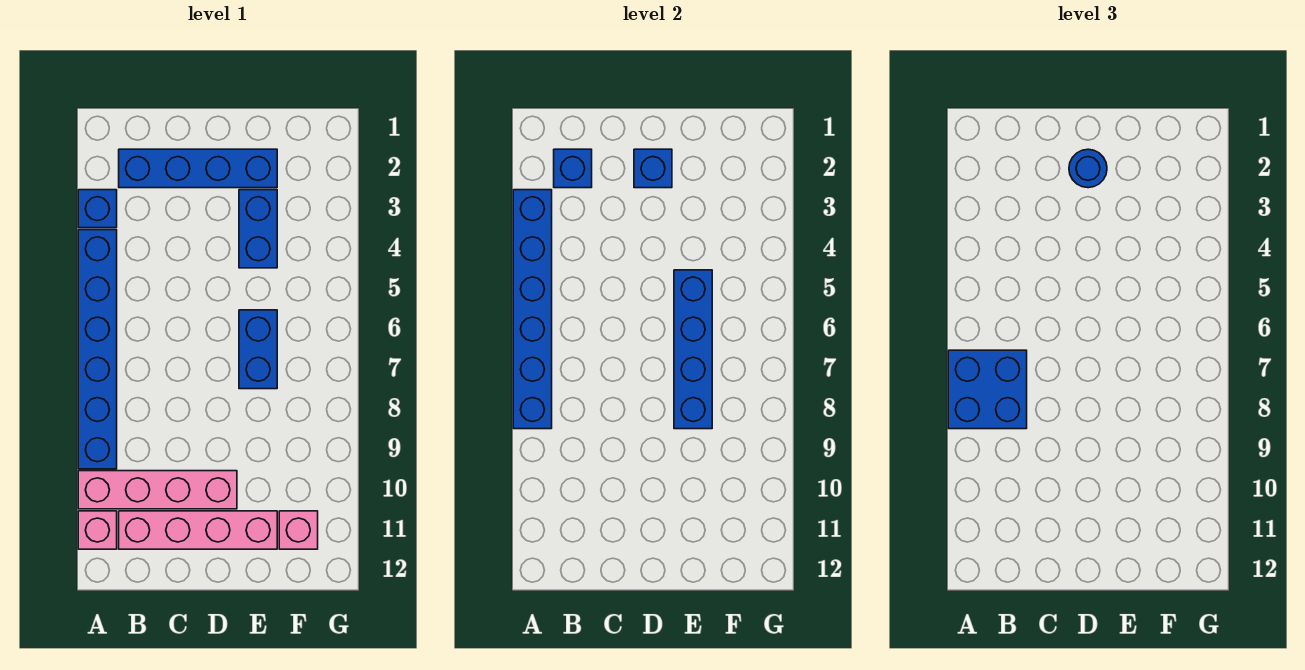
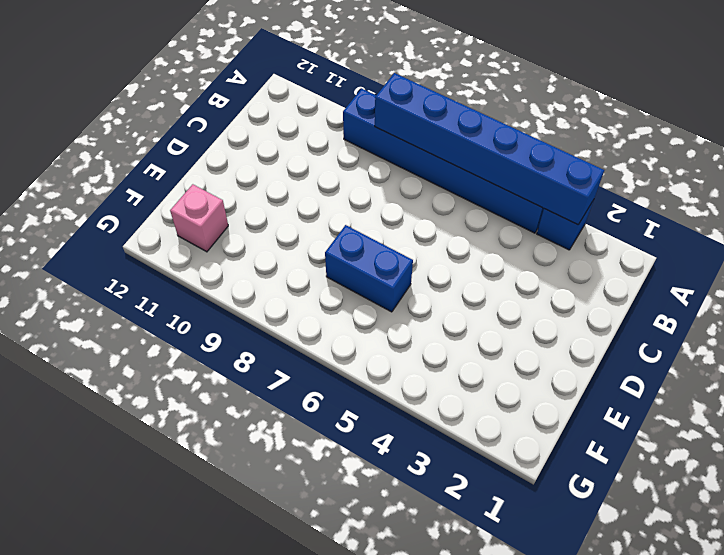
none -> pink 1x4 brick [78,471,237,509]
none -> pink 1x1 brick [78,511,117,549]
none -> blue 1x4 brick [119,149,277,188]

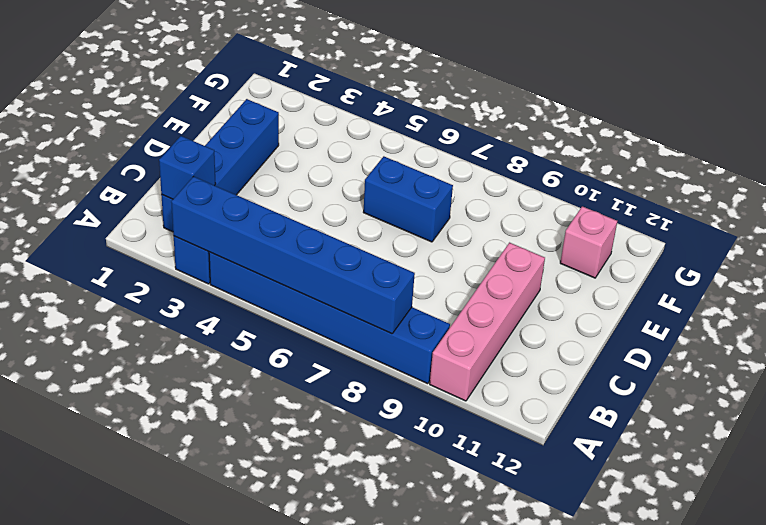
none -> pink 1x1 brick [78,511,117,549]
none -> pink 1x4 brick [119,511,277,549]
none -> blue 1x2 brick [239,190,277,268]

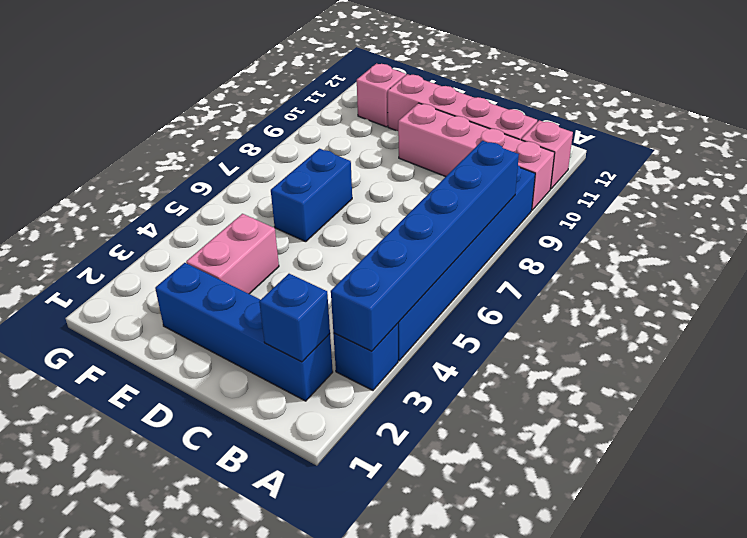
pink 1x2 brick [186,214,279,294] -> blue 1x2 brick [239,190,277,268]
none -> blue 1x1 brick [634,149,672,188]
none -> blue 1x4 brick [674,270,712,429]
none -> blue 2x2 brick [948,350,1027,429]

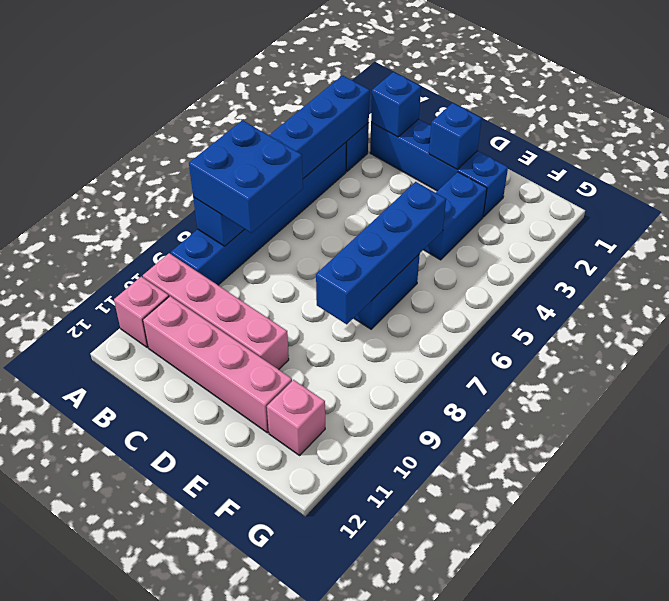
none -> blue 1x1 round brick [1069,149,1107,188]

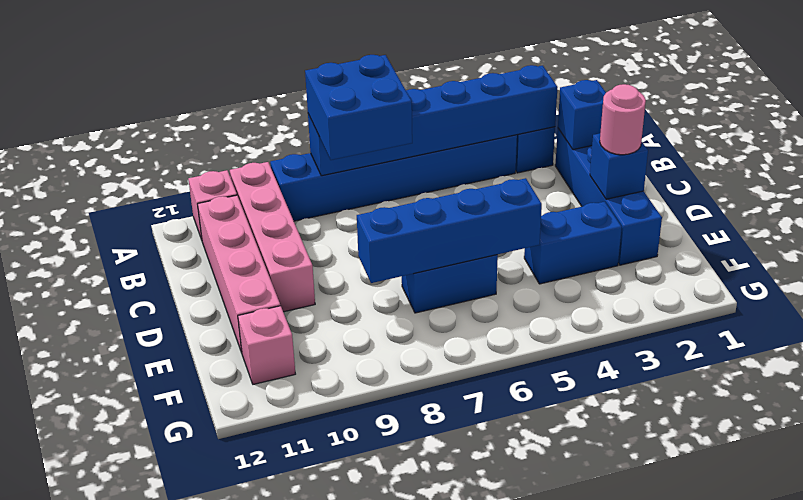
pink 1x1 round brick [600,84,646,155] -> blue 1x1 round brick [1069,149,1107,188]

